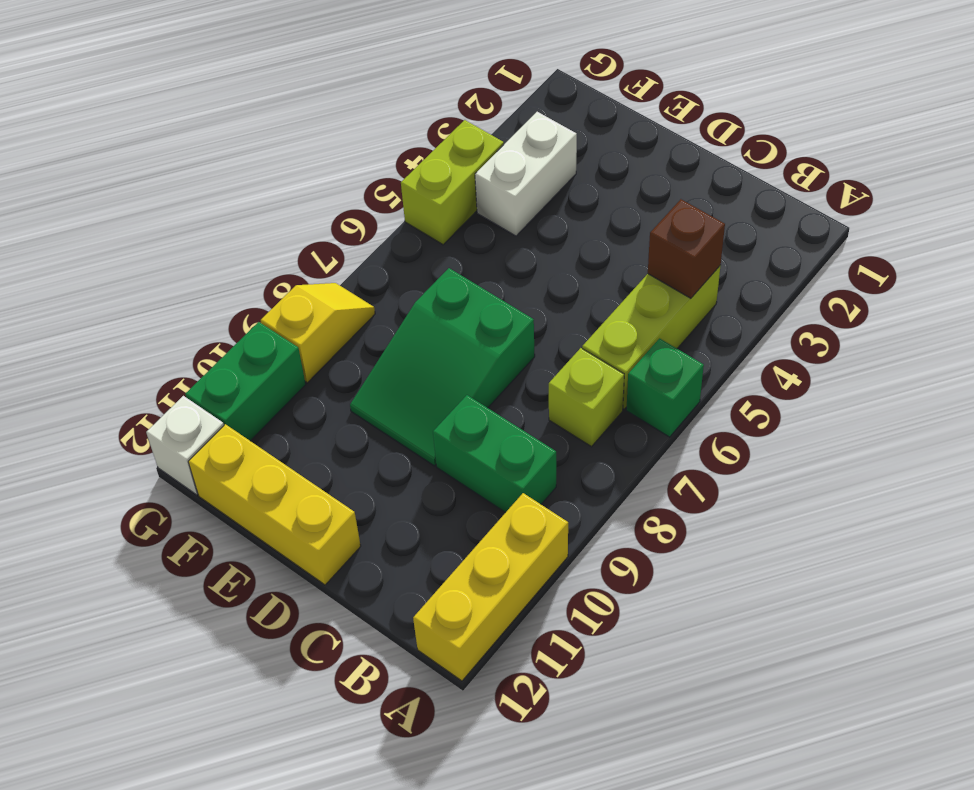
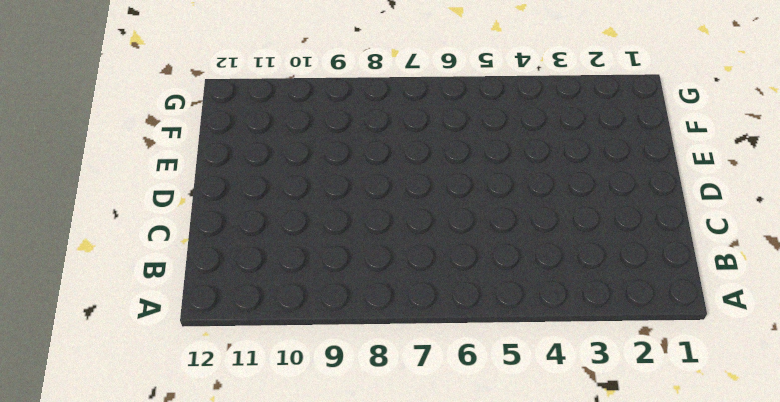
none -> green 1x1 brick [626,338,704,437]
none -> yellow 1x3 brick [413,493,568,681]
none -> lime 1x3 brick [582,265,721,409]

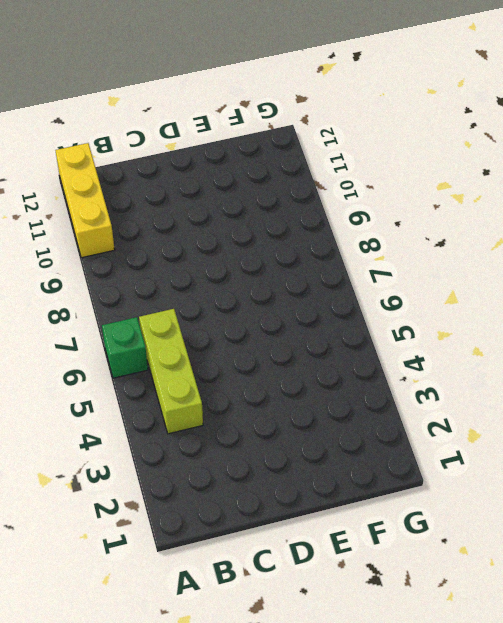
none -> lime 1x1 brick [549,348,624,447]
none -> green 1x2 brick [433,395,556,513]
none -> green 2x3 slope [350,268,535,466]

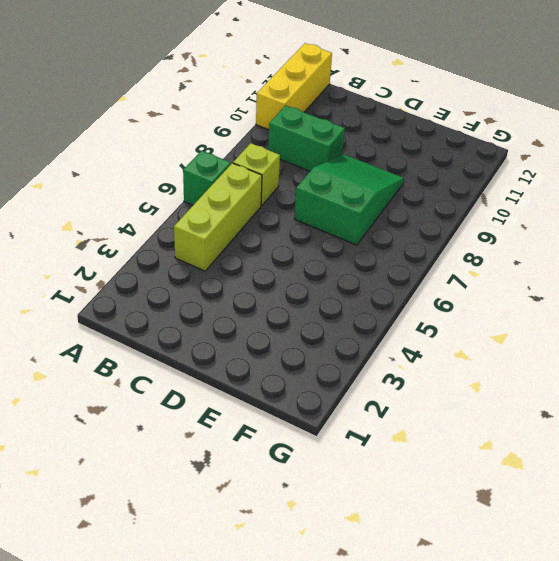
none -> yellow 1x3 brick [188,424,361,585]
none -> white 1x2 brick [475,112,577,236]
none -> lime 1x2 brick [401,120,504,245]

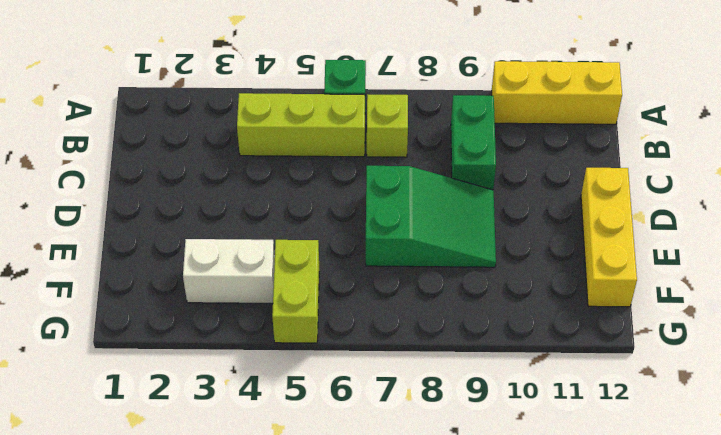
lime 1x2 brick [272,240,319,343] -> lime 1x2 brick turned to [401,120,504,245]
none -> yellow 1x2 slope [261,283,375,383]
none -> green 1x2 brick [185,322,306,441]
none -> white 1x1 brick [146,396,224,495]

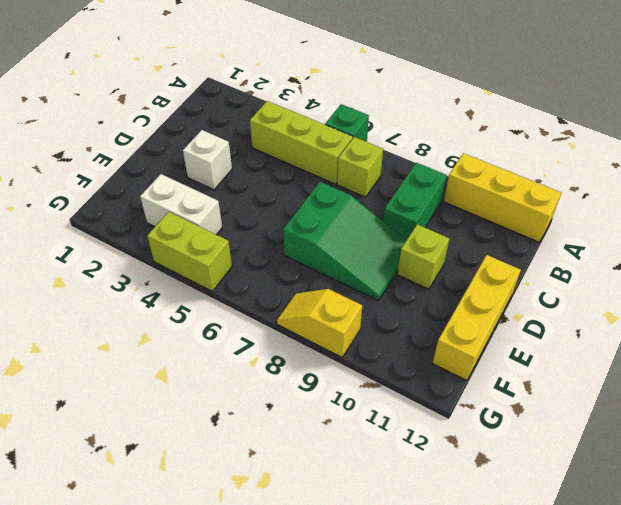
white 1x1 brick [183,130,232,190] -> white 1x1 brick moved to [146,396,224,495]
lime 1x1 brick [397,224,449,289] -> none
none -> green 1x2 brick [185,322,306,441]
none -> brown 1x1 brick [648,199,725,298]

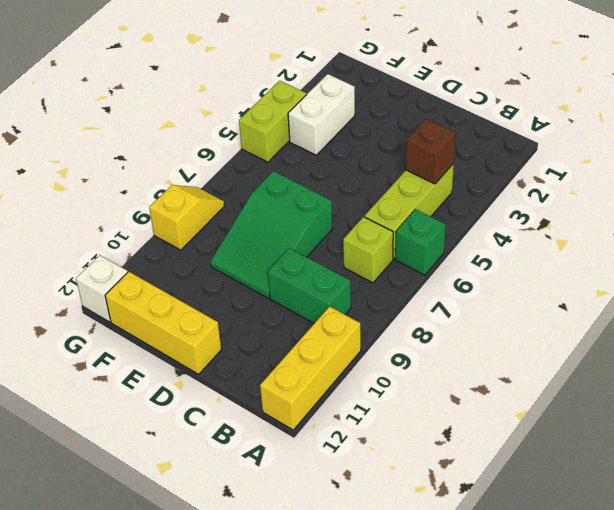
none -> green 1x2 brick [185,322,306,441]

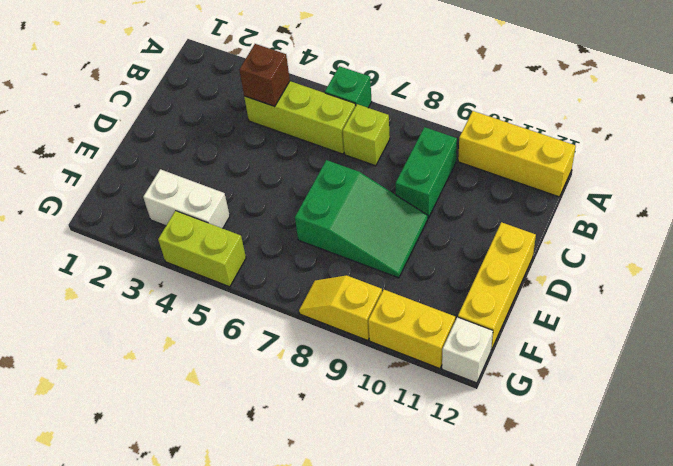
yellow 1x2 brick [368,290,455,369] -> green 1x2 brick [185,322,306,441]

